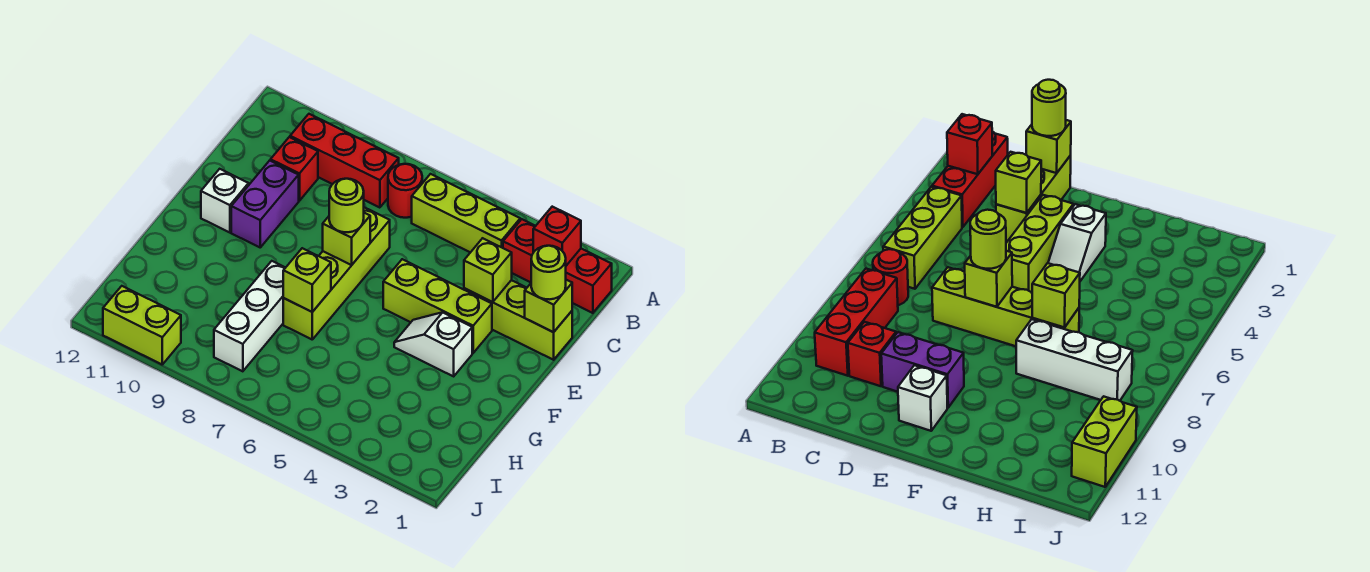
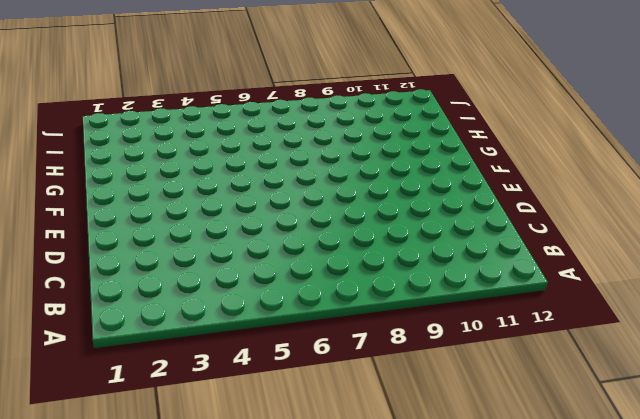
none -> red 1x3 brick [503,219,612,313]
none -> lime 1x3 brick [412,174,520,252]
none -> red 1x1 round brick [388,164,422,218]

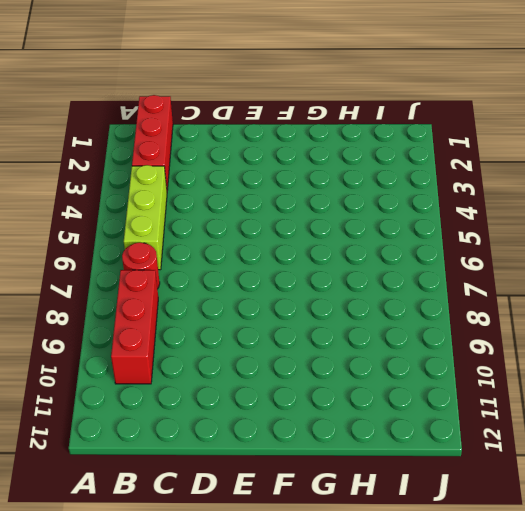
none -> red 1x1 brick [271,137,318,201]
none -> lime 1x3 brick [464,280,572,360]
none -> lime 1x4 brick [283,207,390,339]

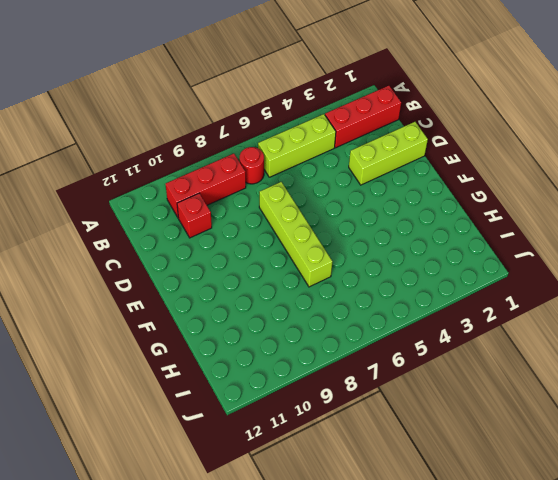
none -> purple 1x2 brick [231,161,299,247]
none -> lime 1x3 brick [383,259,492,353]
none -> white 1x1 brick [201,169,249,233]

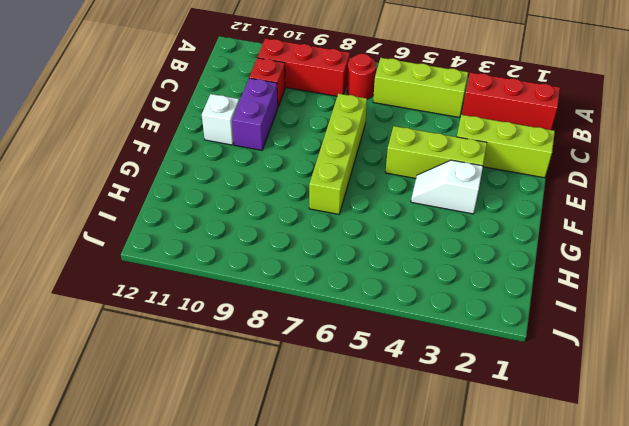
none -> white 1x3 brick [214,261,285,371]
none -> lime 1x2 brick [103,286,181,364]
none -> red 1x1 brick [533,207,581,266]

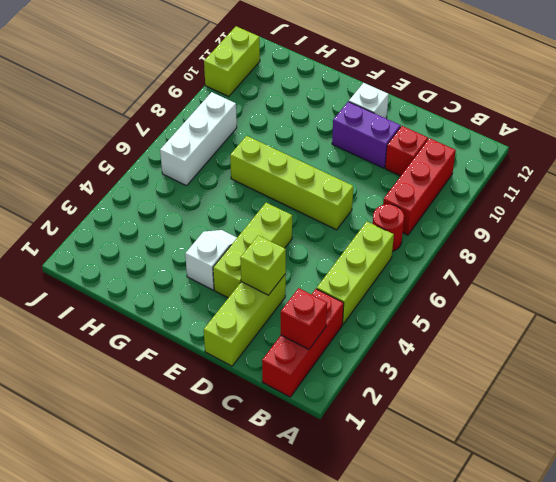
white 1x3 brick [160,92,237,186] -> white 1x3 brick turned to [214,261,285,371]
none -> lime 1x1 brick [525,280,572,332]
none -> lime 1x1 brick [323,213,370,265]
none -> lime 1x1 brick [283,248,331,312]

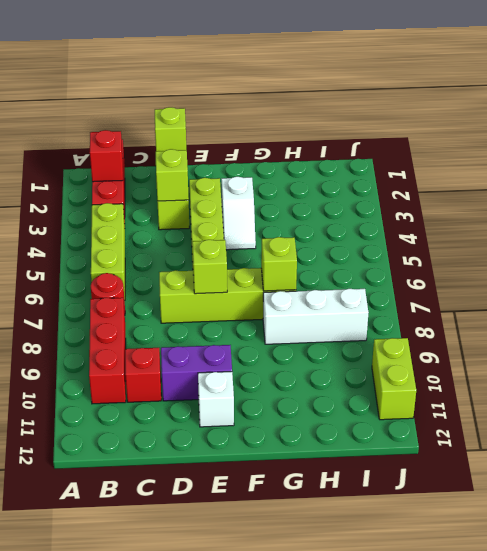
none -> lime 1x1 round brick [531,246,566,299]
none -> lime 1x1 round brick [329,179,364,232]

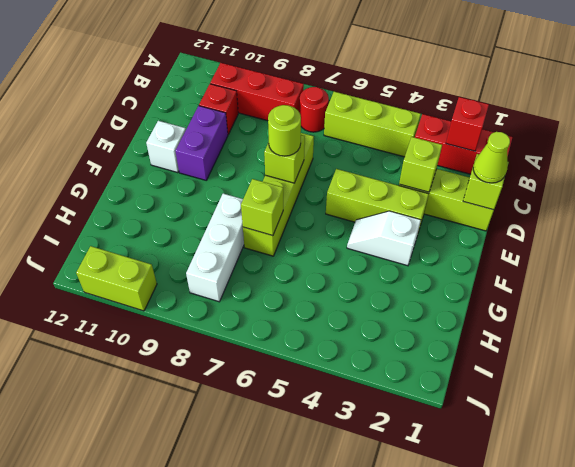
lime 1x1 cone [473,132,510,183] -> lime 1x1 round brick [531,246,566,299]

